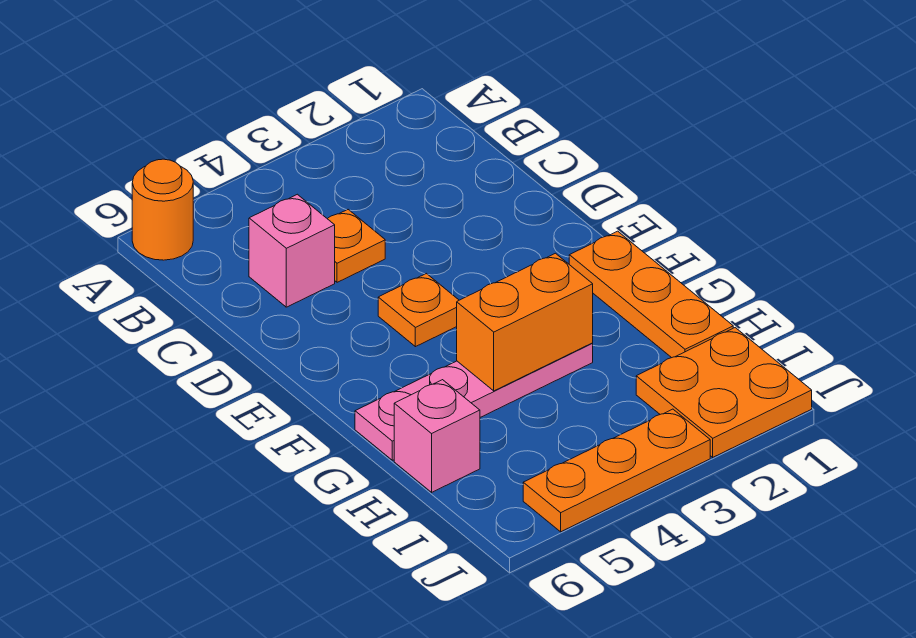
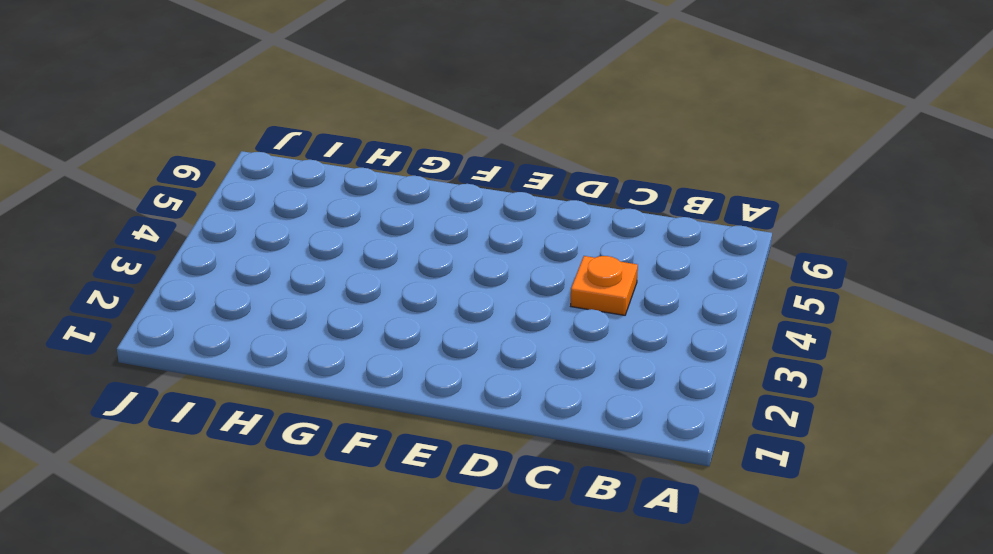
none -> orange 1x1 round brick [132,159,193,260]
none -> pink 1x1 brick [249,194,335,307]

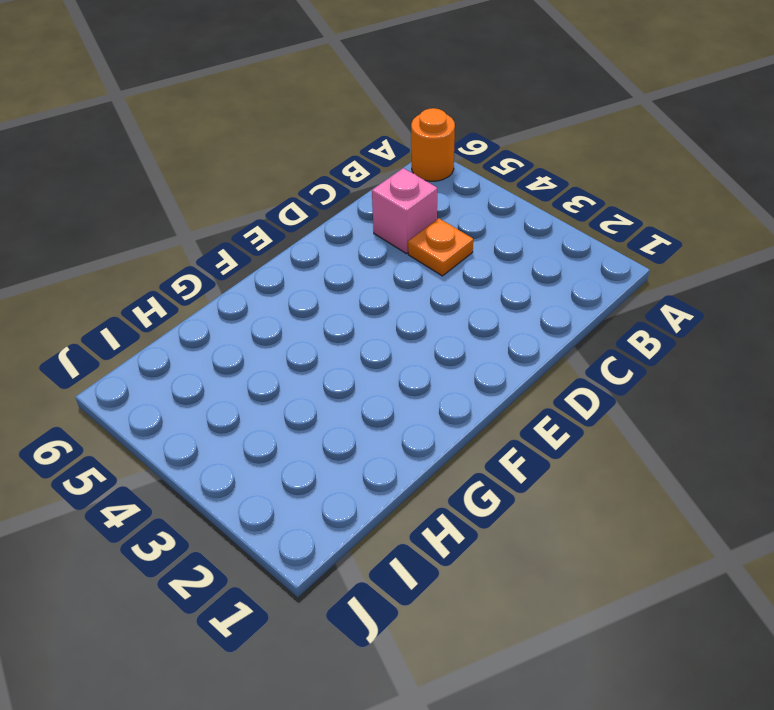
none -> orange 1x1 plate [378,274,459,347]
none -> orange 1x3 plate [569,231,733,358]

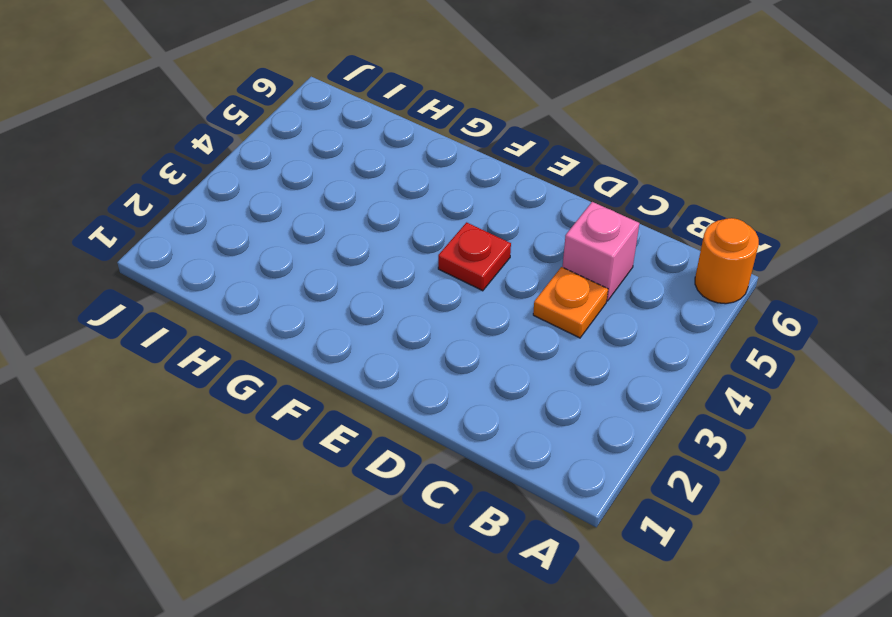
red 1x1 plate [438,222,511,291] -> orange 1x1 plate [378,274,459,347]
none -> orange 1x3 plate [569,231,733,358]
none -> pink 1x4 plate [355,343,593,460]

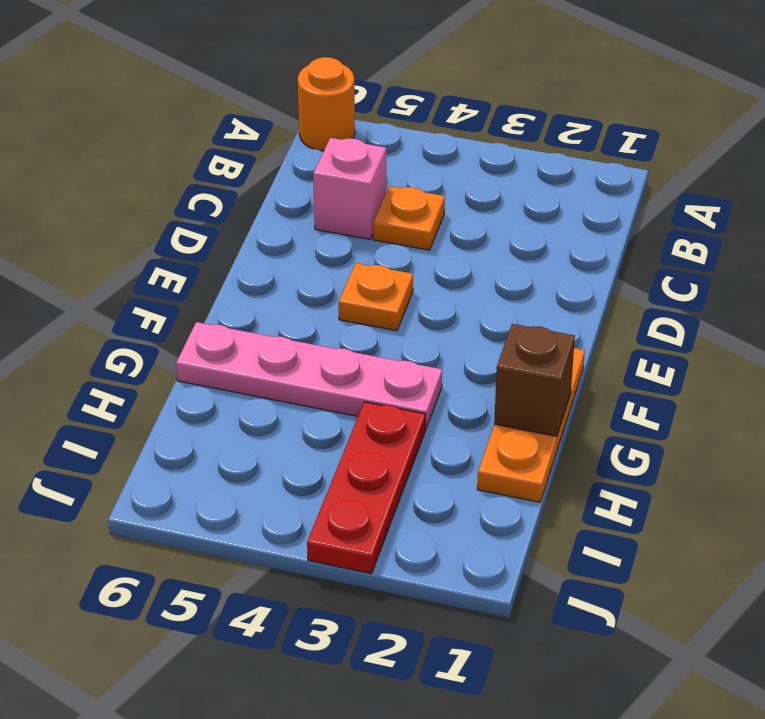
brown 1x1 brick [494,324,575,436] -> none
red 1x3 plate [307,402,425,574] -> orange 1x3 plate [523,409,710,532]
none -> pink 1x1 brick [394,380,480,492]
none -> orange 2x2 plate [636,328,812,457]

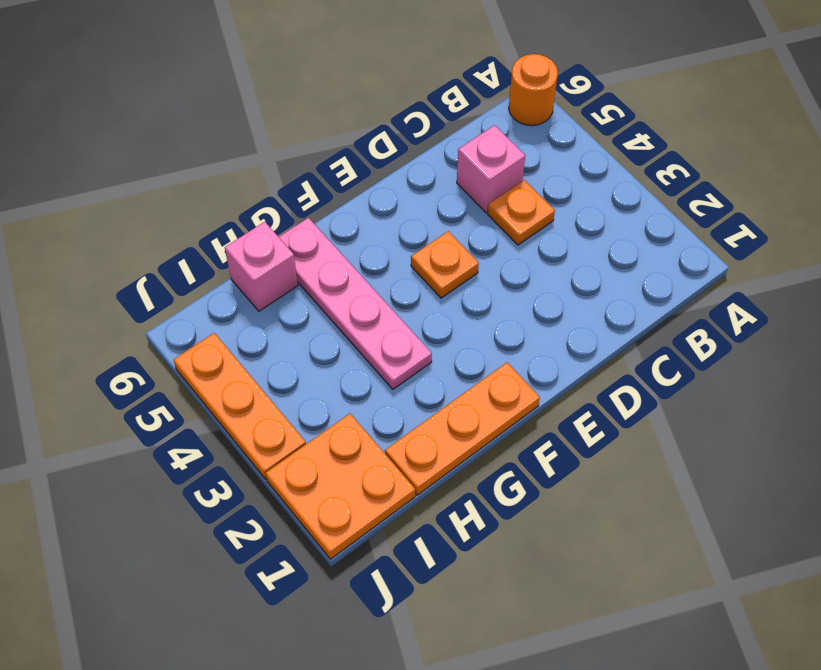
none -> orange 1x2 brick [457,253,593,391]

